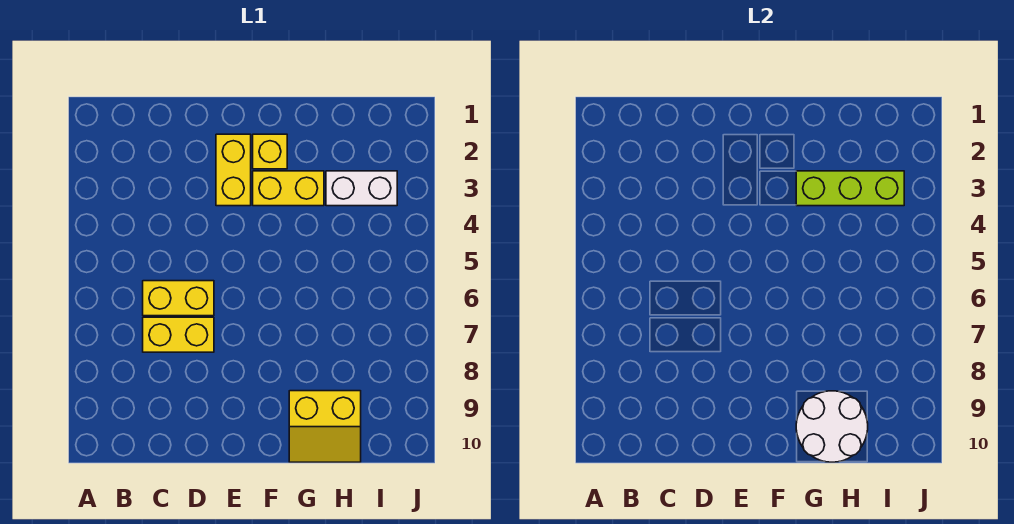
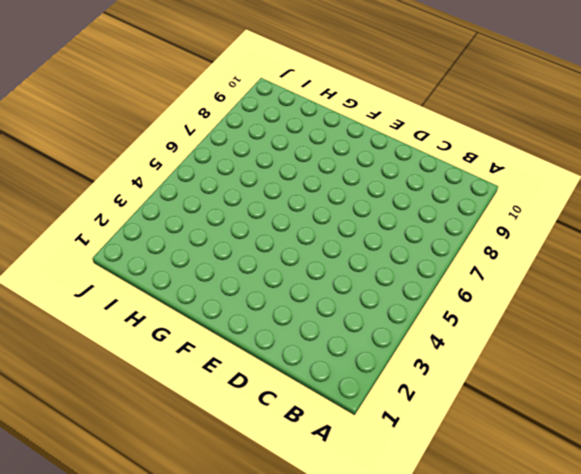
none -> yellow 1x2 brick [143,281,214,316]
none -> yellow 1x2 brick [143,317,214,352]

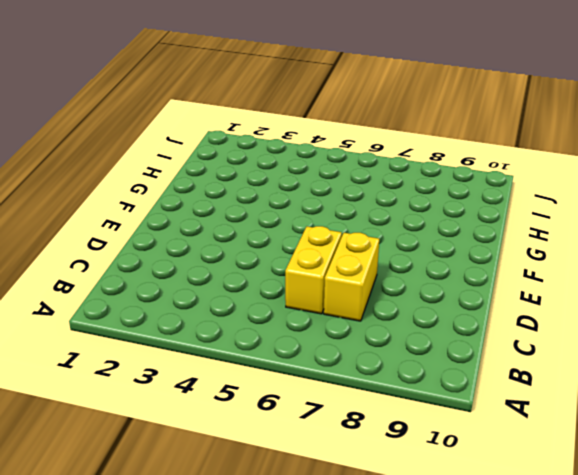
none -> yellow 1x2 brick [216,134,251,206]
none -> yellow 1x1 brick [253,134,287,169]

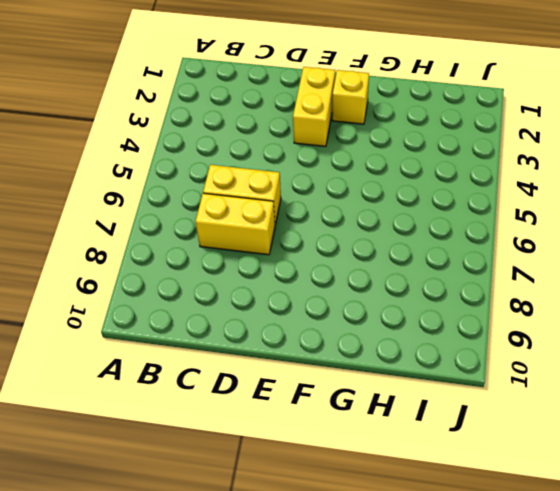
none -> yellow 1x2 brick [253,171,324,206]
none -> yellow 2x2 slope [289,391,361,462]

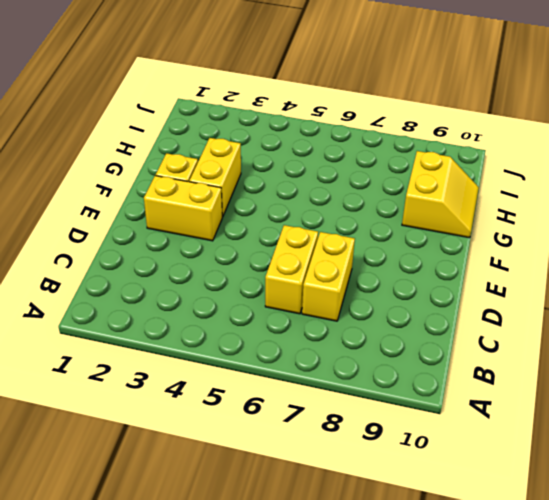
none -> white 1x2 brick [326,171,397,206]
none -> lime 1x3 brick [796,171,904,206]

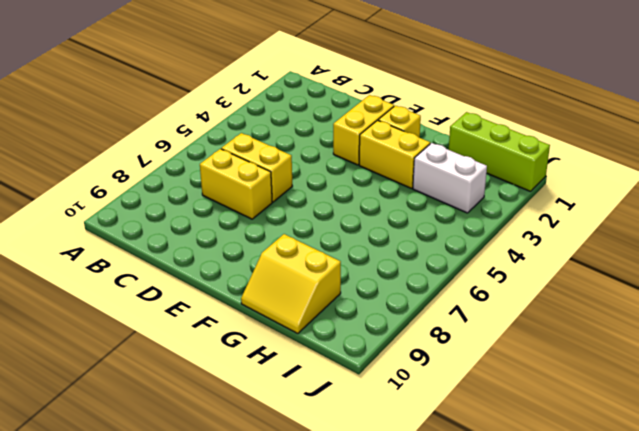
lime 1x3 brick [449,112,550,191] -> lime 1x3 brick moved to [796,171,904,206]
none -> white 2x2 round brick [796,391,868,462]

